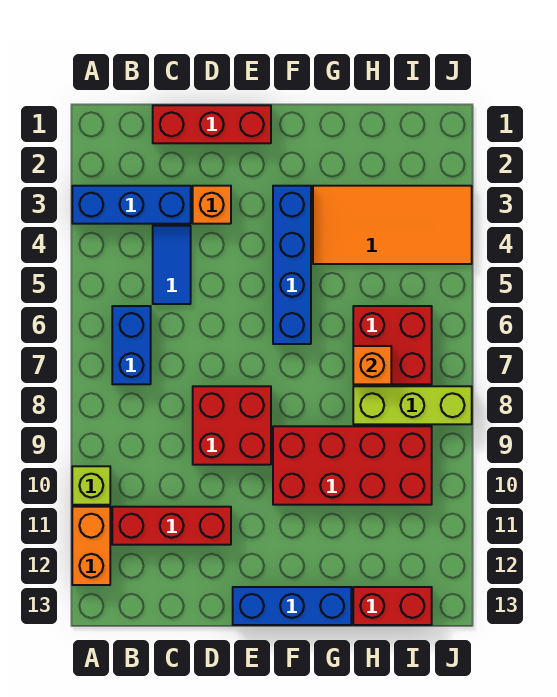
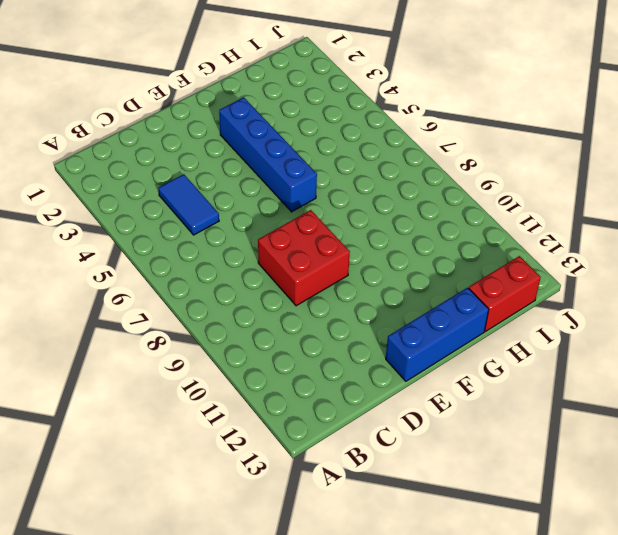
none -> blue 1x3 brick [72,186,191,224]
none -> lime 1x1 brick [72,466,110,505]
none -> orange 1x2 brick [72,507,110,585]

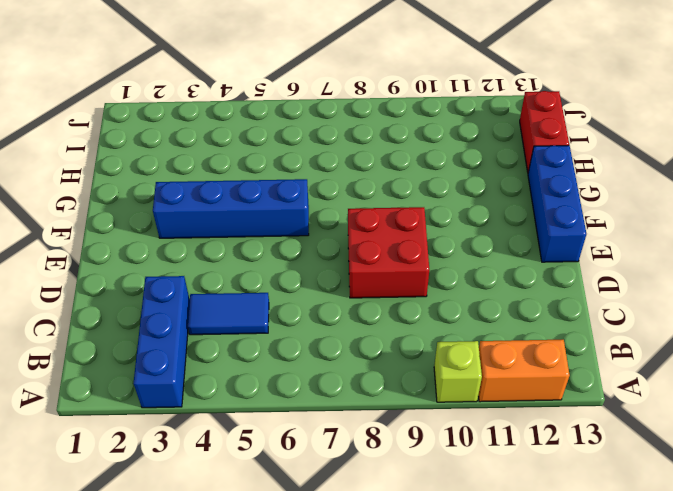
none -> blue 1x2 brick [112,306,151,384]
none -> red 1x3 brick [112,507,231,545]
none -> red 1x3 brick [153,105,271,143]

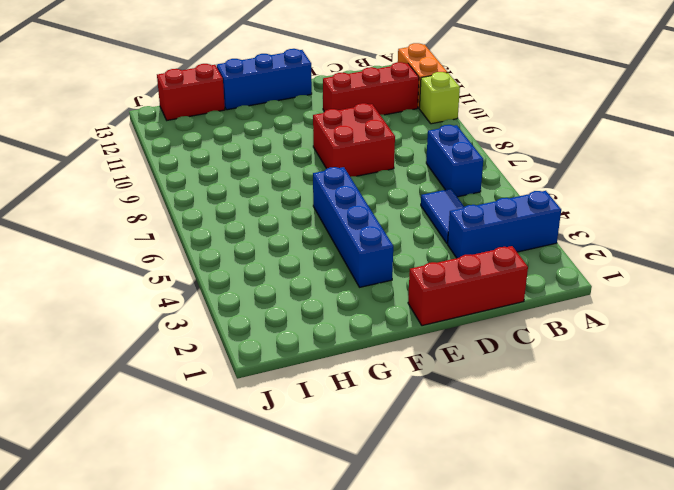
none -> orange 1x1 brick [193,186,231,224]
none -> red 2x4 brick [273,426,432,505]
none -> orange 2x4 tile [313,186,472,264]

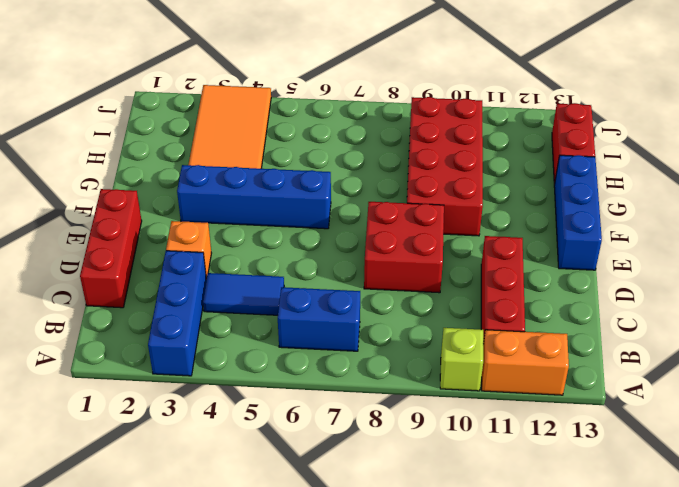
none -> red 2x2 brick [353,306,432,384]
none -> lime 1x3 brick [353,386,472,424]
none -> orange 1x1 brick [353,346,391,384]

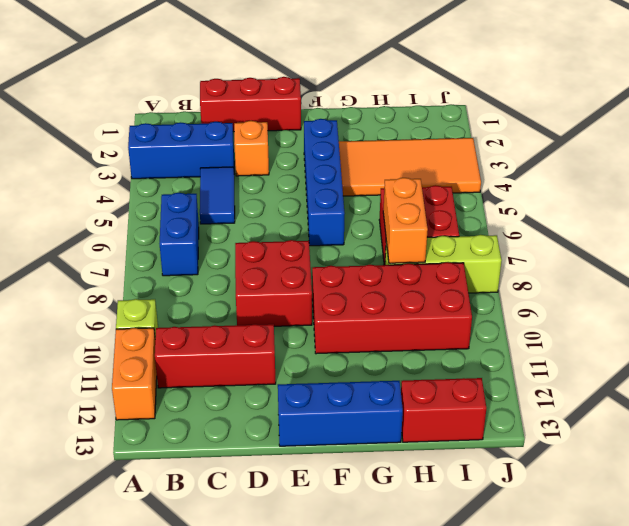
orange 1x2 brick [383,178,428,263] -> orange 1x1 brick [353,346,391,384]

